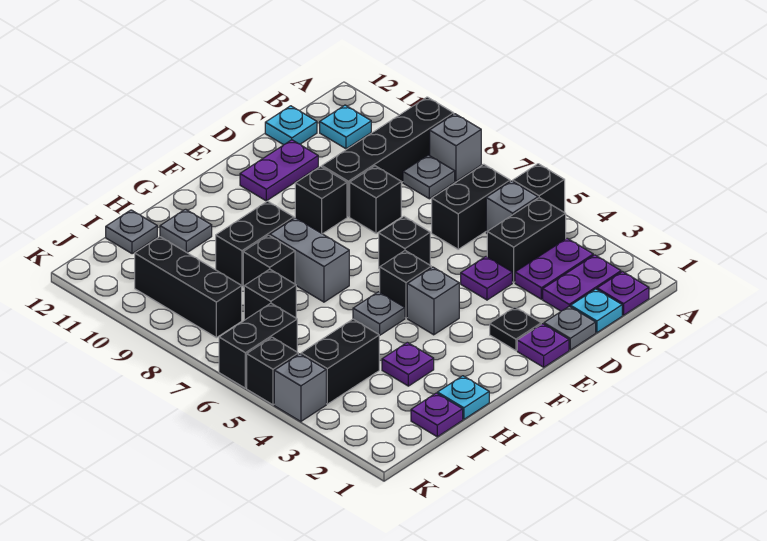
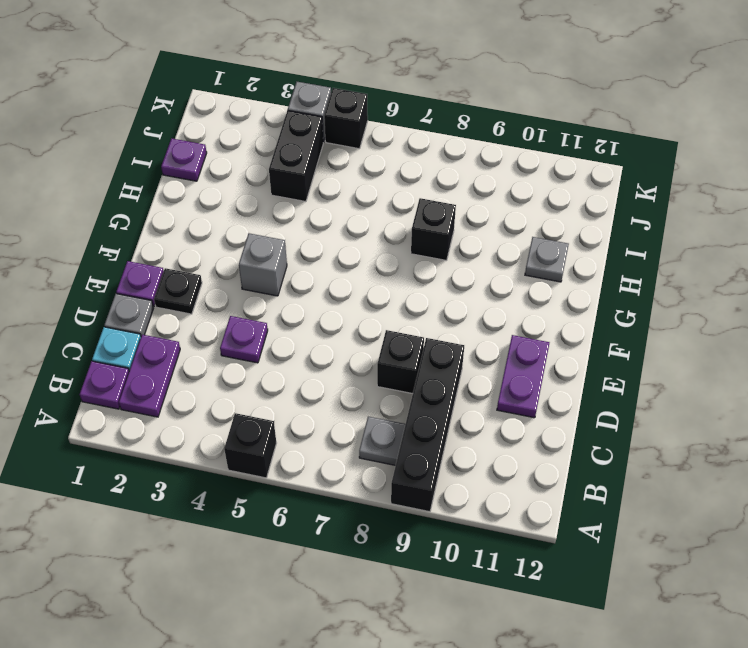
none -> grey 1x1 brick [430,114,481,181]
none -> purple 1x2 plate [515,238,593,299]
none -> black 1x2 brick [487,198,566,283]
none -> grey 1x1 brick [486,181,538,233]

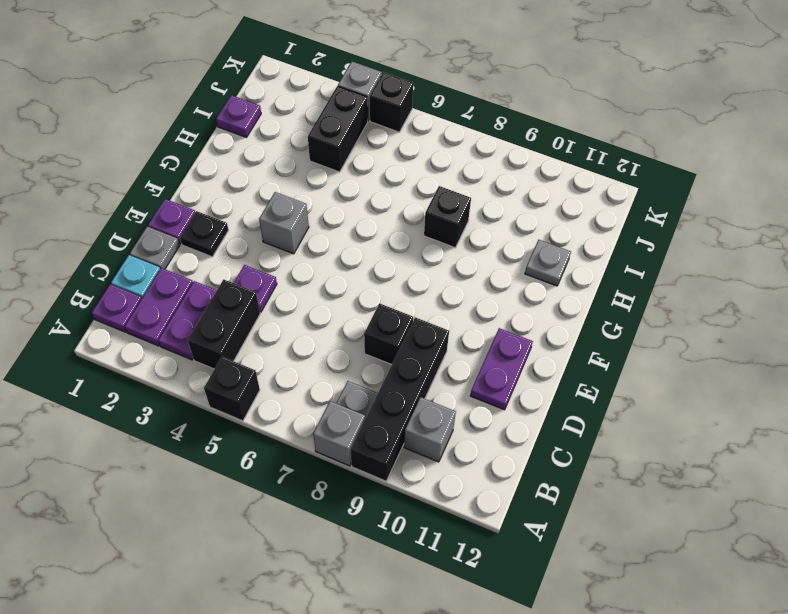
grey 1x1 brick [404,397,456,462] -> grey 1x1 brick moved to [486,181,538,233]
none -> black 1x2 brick [432,164,510,249]
none -> cyan 1x1 plate [320,105,371,149]
none -> cyan 1x1 plate [265,106,317,145]
none -> black 1x1 brick [379,217,430,269]

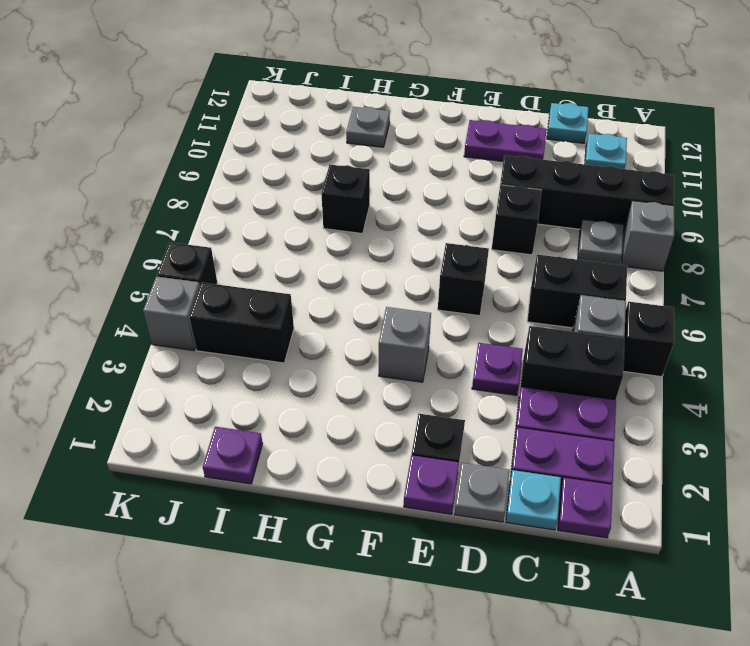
none -> black 1x1 brick [295,167,347,234]
none -> black 1x1 brick [380,251,431,318]
none -> grey 1x1 plate [353,292,405,335]
none -> grey 1x2 brick [270,218,349,302]

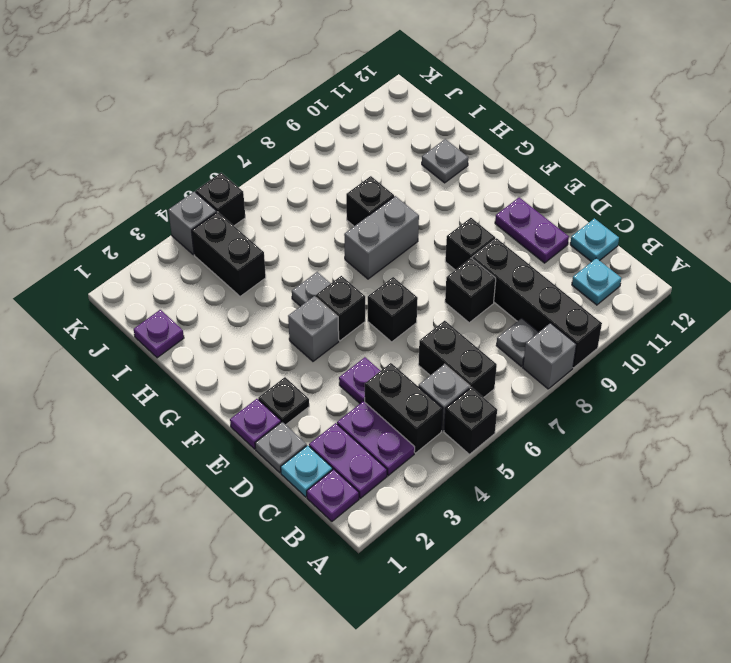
none -> black 1x2 brick [216,201,294,286]
none -> cyan 1x1 plate [437,376,489,419]
none -> purple 1x1 plate [382,342,434,386]
none -> black 1x1 brick [244,269,296,320]

